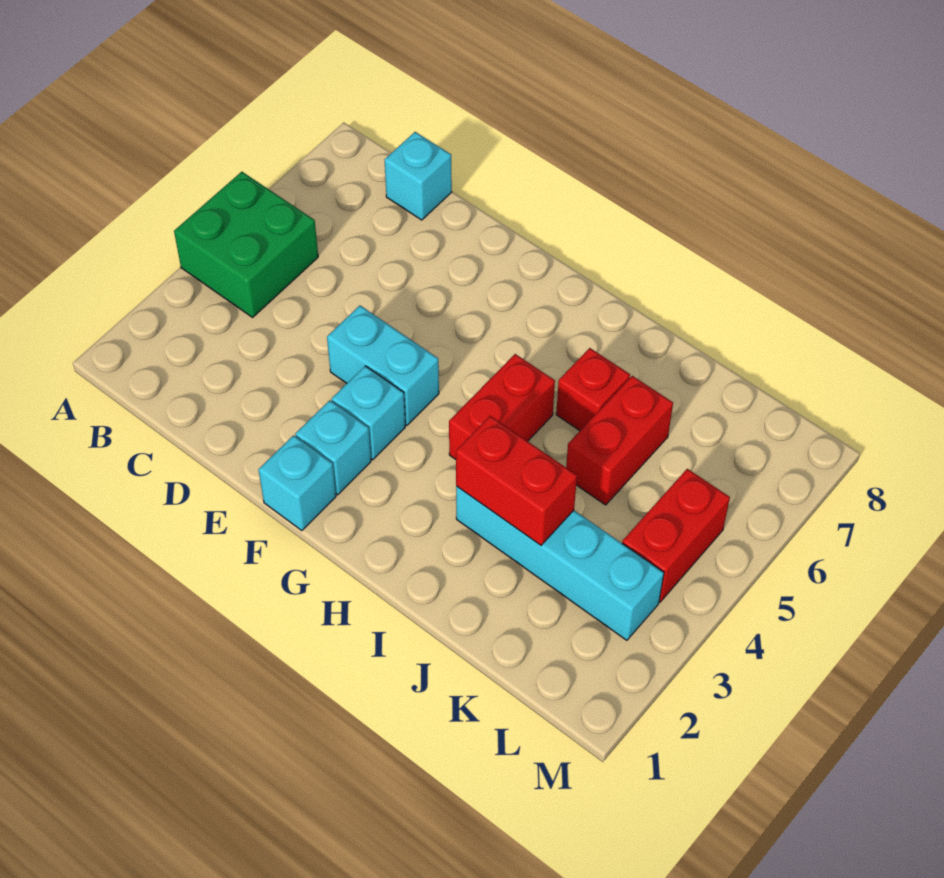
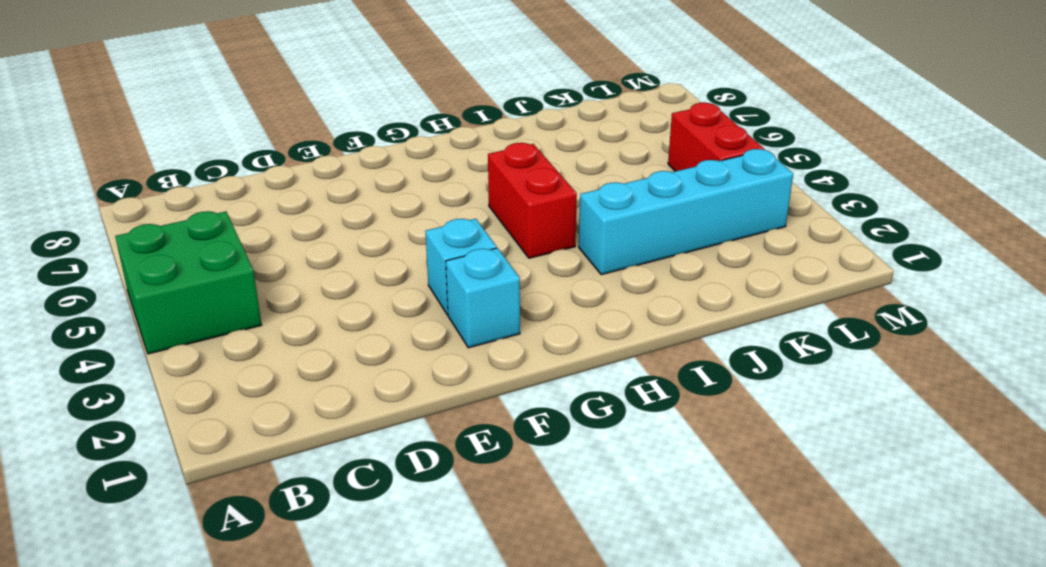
none -> cyan 1x1 brick [385,132,452,220]
none -> cyan 1x2 brick [327,306,439,425]
none -> cyan 1x1 brick [258,435,336,531]

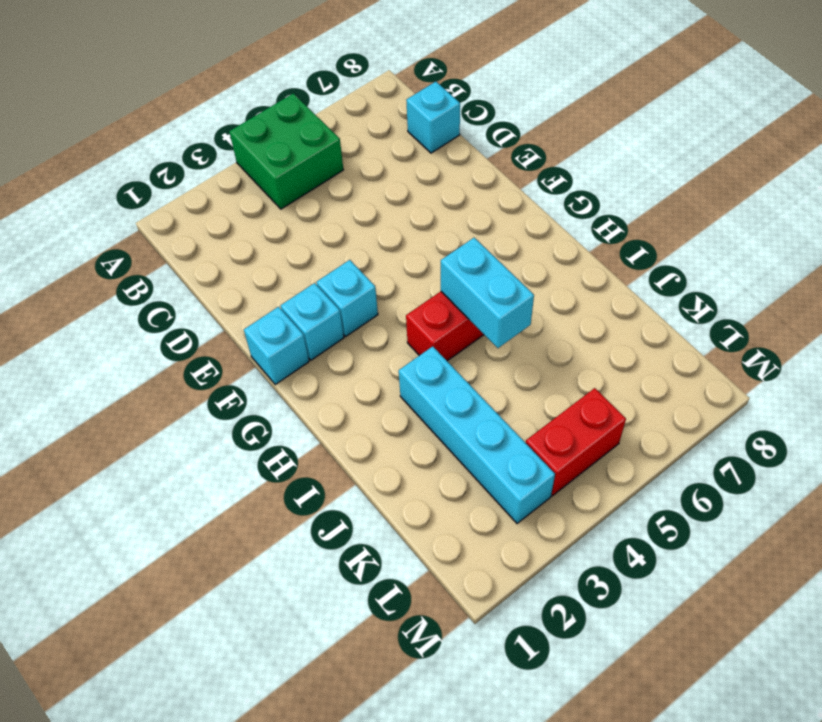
cyan 1x2 brick [441,238,534,348] -> cyan 1x2 brick moved to [327,306,439,425]
none -> red 1x1 brick [556,348,630,431]
none -> red 1x2 brick [566,376,673,505]
none -> red 1x2 brick [456,416,577,545]

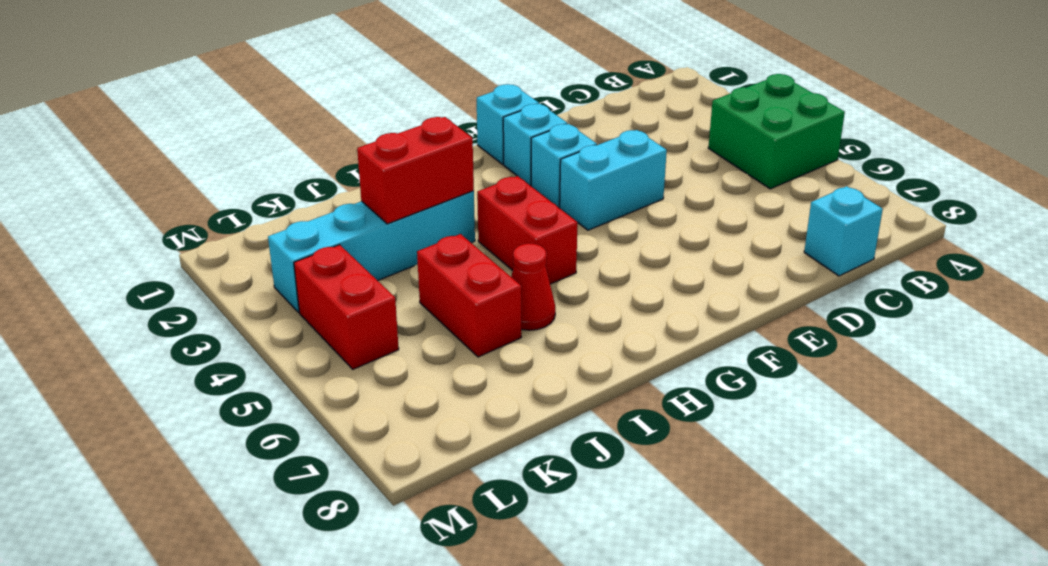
red 1x1 cone [511,243,555,330] -> red 1x1 brick [556,348,630,431]

